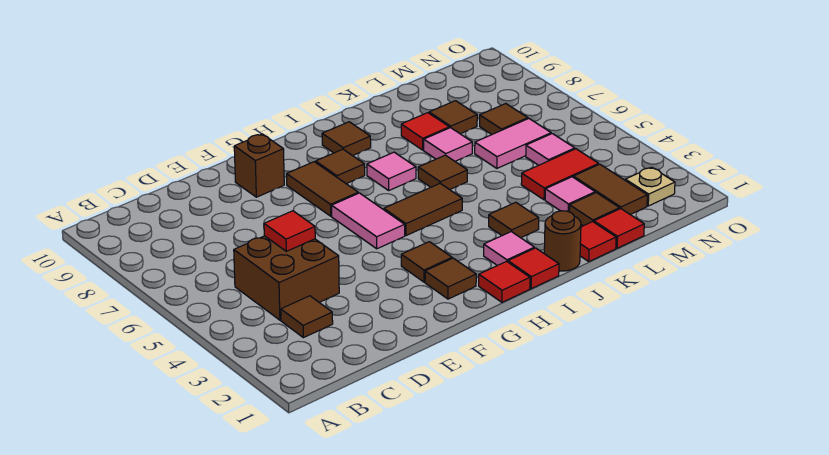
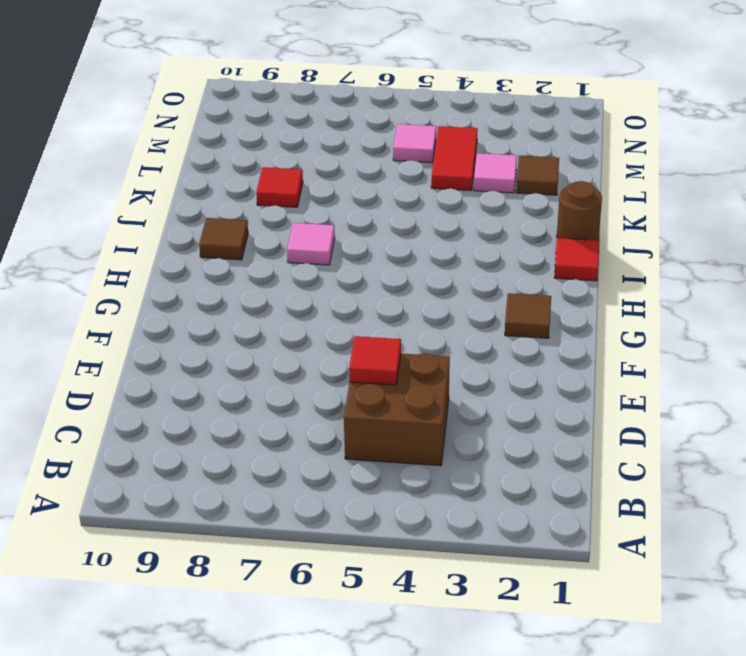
none -> brown 1x1 tile [281,296,333,338]
none -> brown 1x1 brick [234,134,284,197]
none -> brown 1x1 tile [401,242,452,282]
none -> pink 1x2 tile [332,193,405,249]

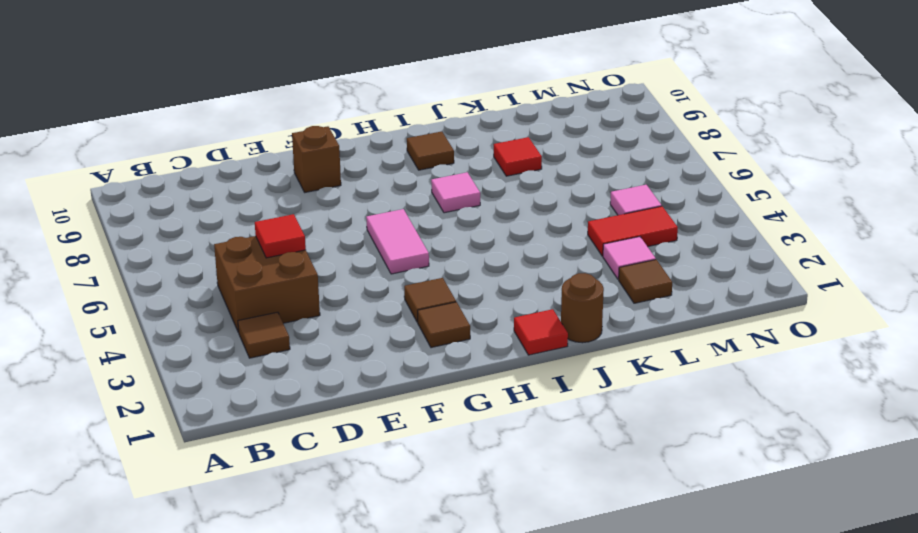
none -> brown 1x2 tile [287,162,358,216]
none -> red 1x1 tile [479,261,530,302]
none -> brown 1x2 tile [384,184,462,236]
none -> brown 1x1 tile [316,149,365,184]

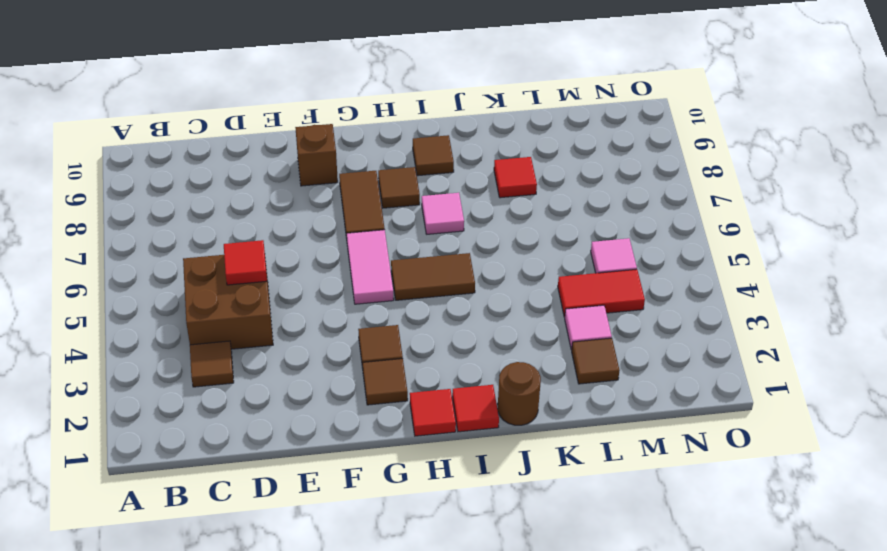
none -> pink 1x1 tile [484,232,534,266]
none -> brown 1x1 tile [489,202,539,238]
none -> brown 1x1 tile [418,155,467,190]
none -> red 1x1 tile [580,222,616,261]

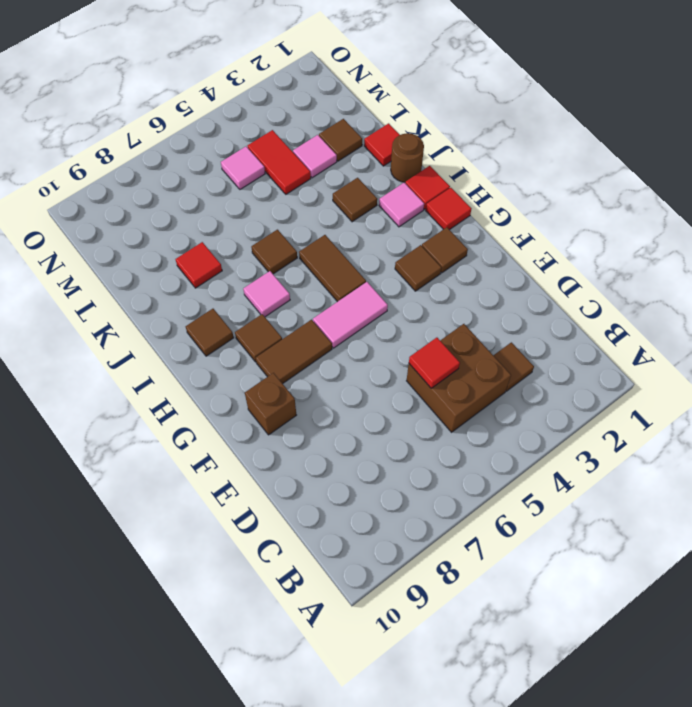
none -> pink 1x1 tile [424,128,472,161]
none -> red 1x1 tile [594,209,644,248]
none -> pink 1x2 tile [475,119,551,168]
none -> brown 1x1 tile [429,101,477,134]

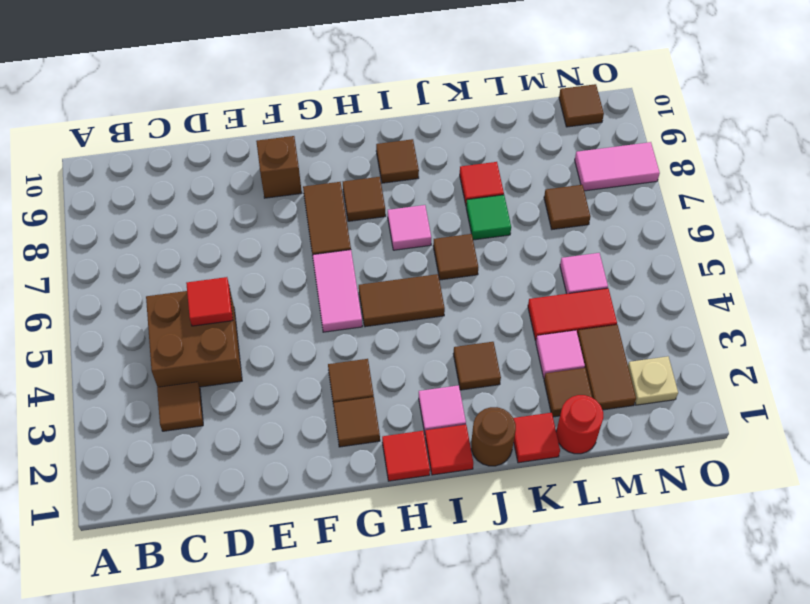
green 1x1 tile [466,195,511,240] -> pink 1x1 tile [424,128,472,161]
red 1x1 round brick [556,395,603,454] -> red 1x1 tile [594,209,644,248]
pink 1x2 tile [575,142,660,191] -> pink 1x2 tile moved to [475,119,551,168]
brown 1x1 tile [559,84,604,127] -> brown 1x1 tile moved to [429,101,477,134]

